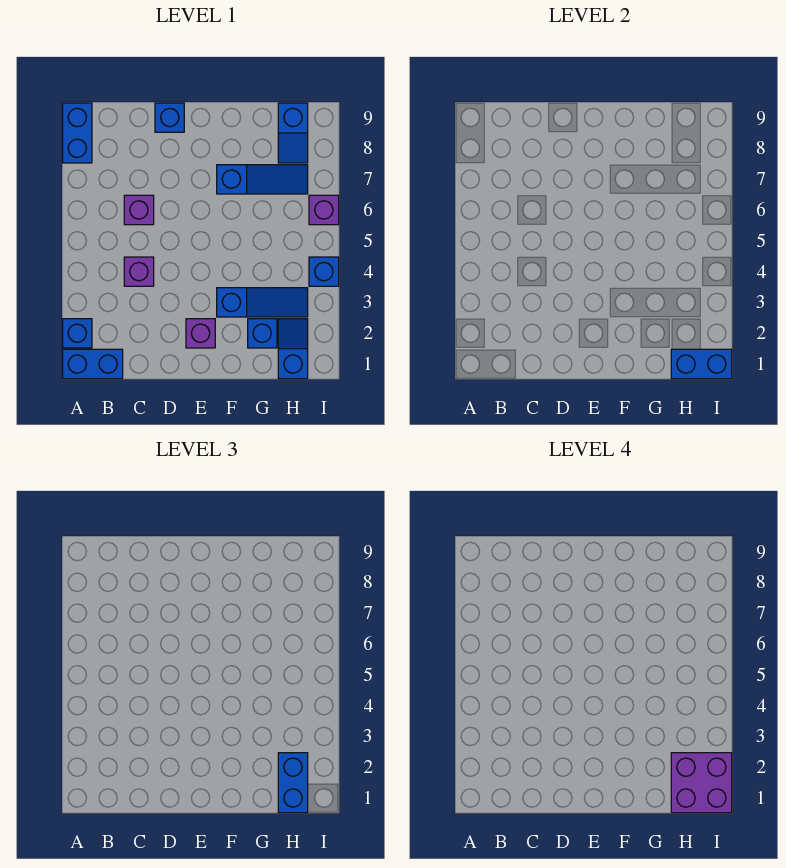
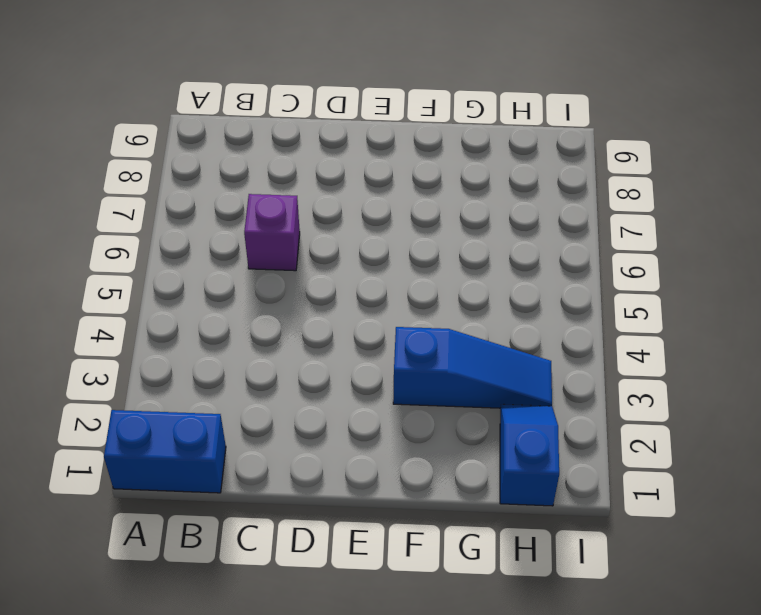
none -> blue 1x1 brick [63,319,92,348]
none -> blue 1x2 brick [63,103,92,163]
none -> purple 1x1 brick [124,257,154,286]

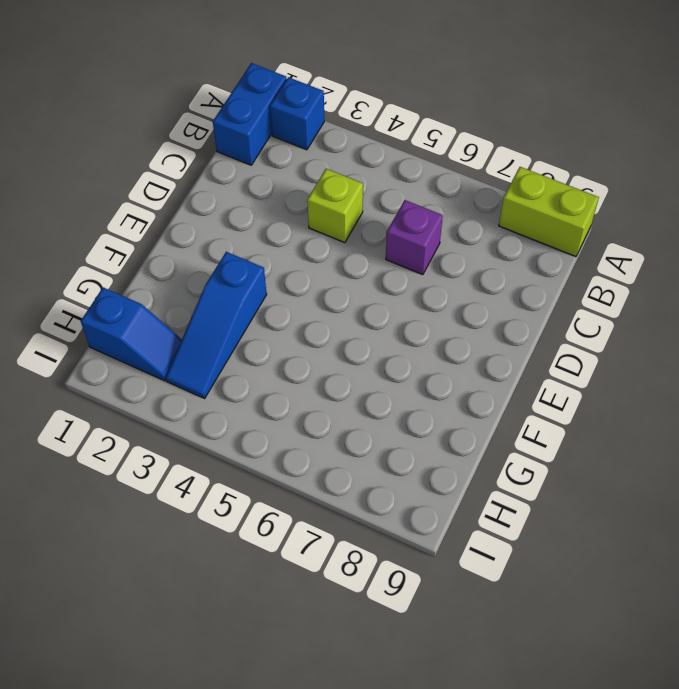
lime 1x2 brick [499,167,599,257] -> blue 1x2 brick [63,103,92,163]
lime 1x1 brick [307,169,363,243] -> purple 1x1 brick [124,257,154,286]
none -> blue 1x1 brick [155,103,184,132]
none -> purple 1x1 brick [186,319,215,348]
none -> blue 1x3 slope [217,165,308,194]

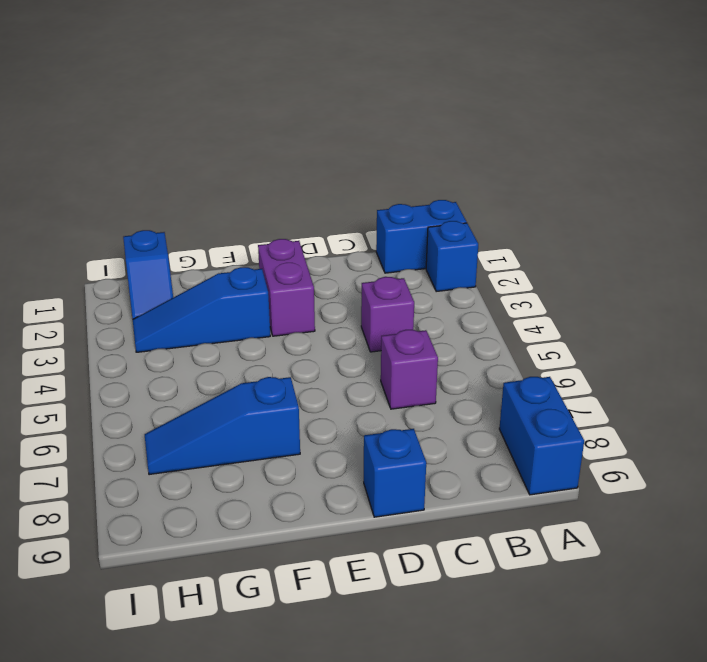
purple 1x2 brick [258,239,315,336] -> purple 1x1 brick [186,319,215,348]
none -> blue 1x1 brick [248,319,277,348]
none -> blue 1x2 slope [278,103,308,163]
none -> blue 1x1 brick [309,257,339,286]

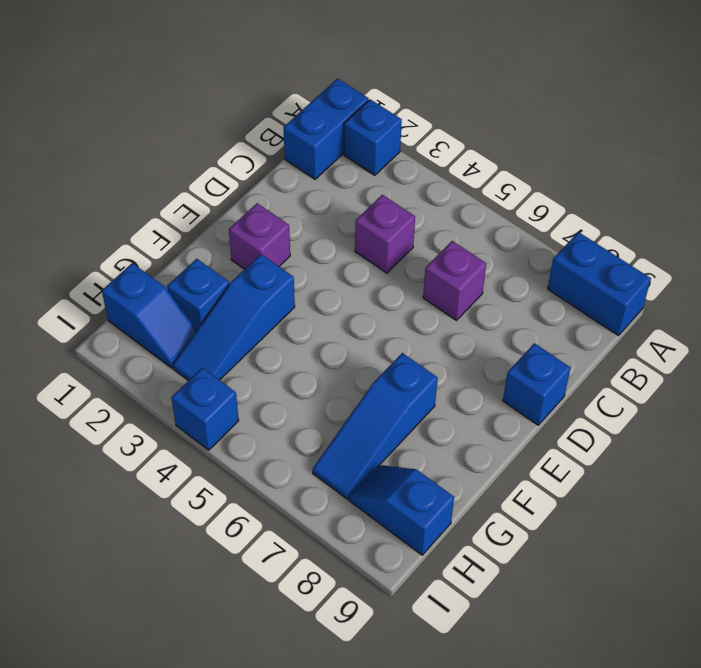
none -> purple 1x1 brick [309,195,339,225]
none -> blue 1x2 brick [671,349,732,379]
none -> blue 1x2 brick [278,753,308,813]

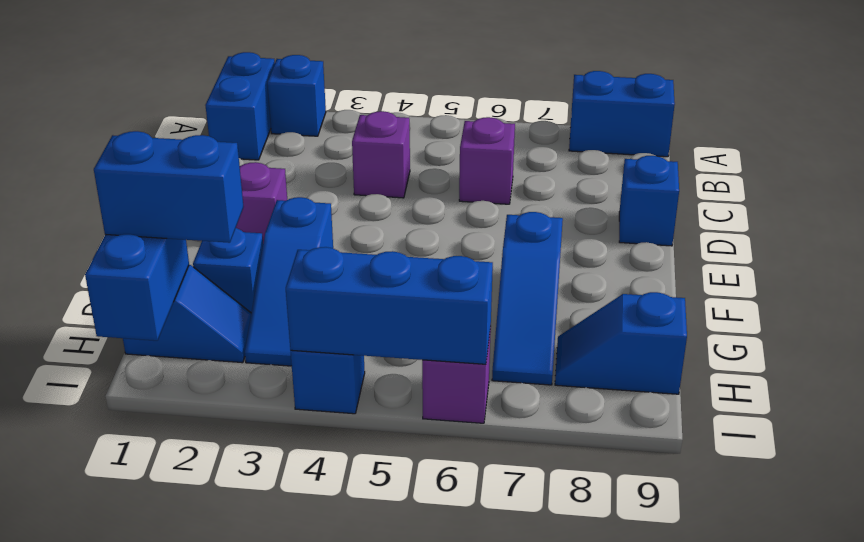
blue 1x3 brick [286,247,493,364] -> none
none -> purple 2x2 brick [671,753,732,813]

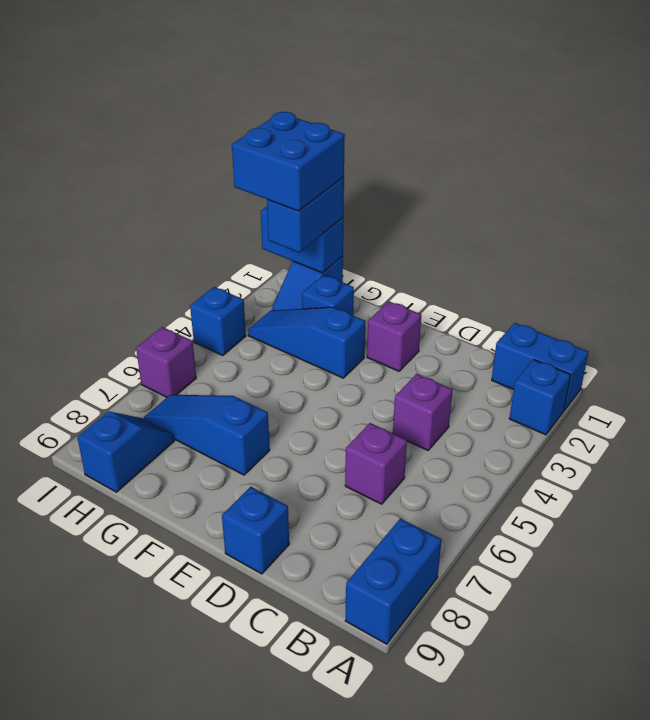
blue 2x2 brick [232,112,345,211] -> purple 2x2 brick [671,753,732,813]

